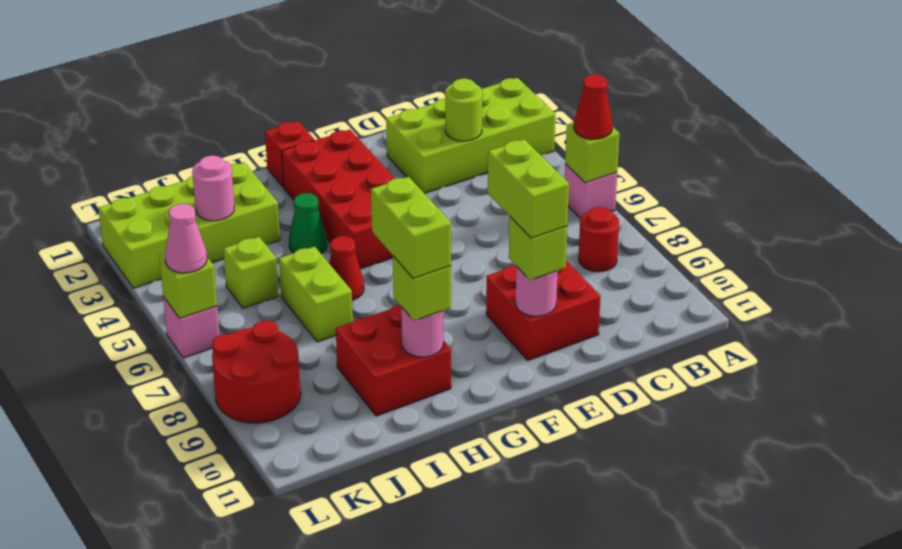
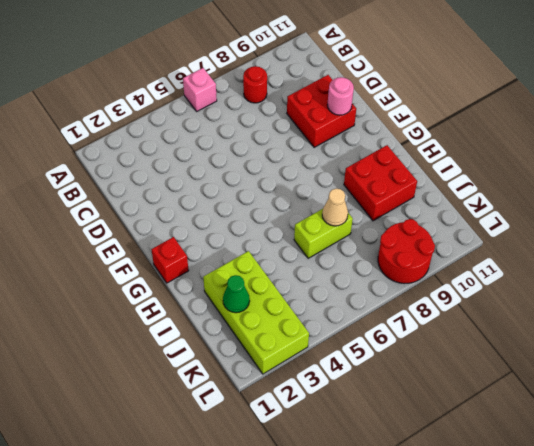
tan 1x1 cone [322,189,348,226] -> none
green 1x1 cone [223,275,250,313] -> green 1x1 cone moved to [289,193,327,253]
none -> lime 2x4 brick [386,78,555,193]
none -> red 2x4 brick [282,130,395,269]
none -> red 1x1 cone [329,236,364,300]

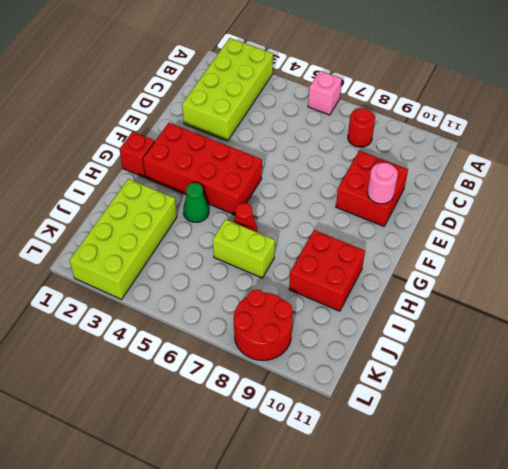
none -> lime 1x1 brick [223,237,279,308]
none -> pink 1x1 brick [163,297,220,358]
none -> lime 1x1 brick [565,122,619,183]

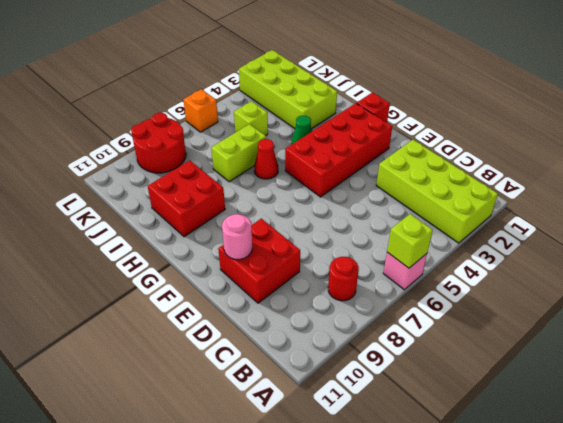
orange 1x1 brick [183,89,218,132] -> pink 1x1 brick [163,297,220,358]
none -> lime 1x1 round brick [445,78,482,141]
none -> pink 1x1 round brick [401,307,443,357]
none -> pink 1x1 round brick [192,155,234,221]

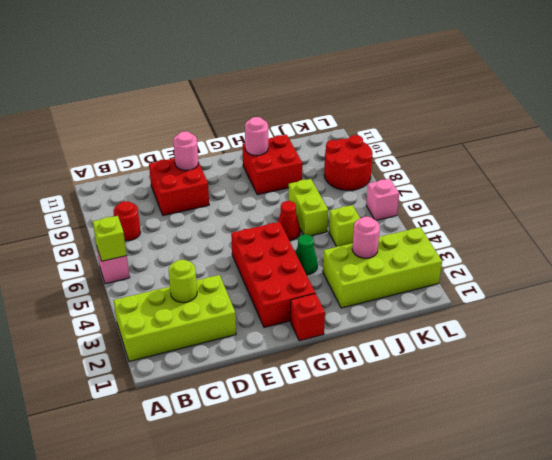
none -> lime 1x1 brick [159,254,217,318]
none -> red 1x1 cone [574,74,612,139]
none -> lime 1x1 brick [509,217,567,280]

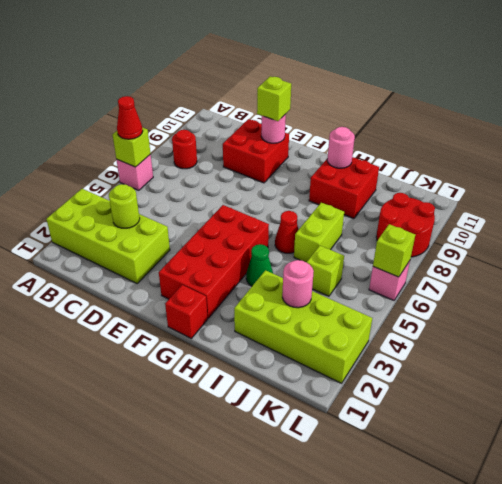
none -> lime 1x1 brick [393,256,451,321]
none -> pink 1x1 cone [165,203,207,273]
none -> lime 1x2 brick [488,139,569,238]

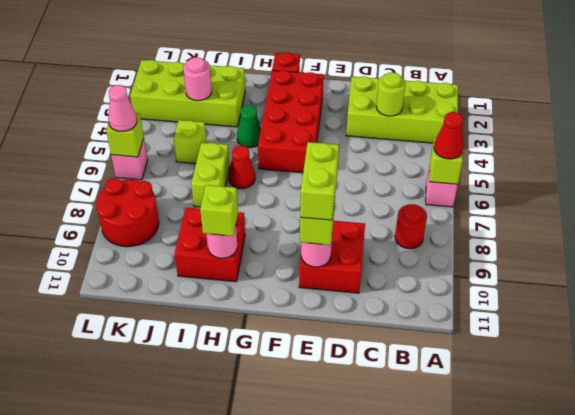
none -> lime 1x2 brick [371,177,451,278]

